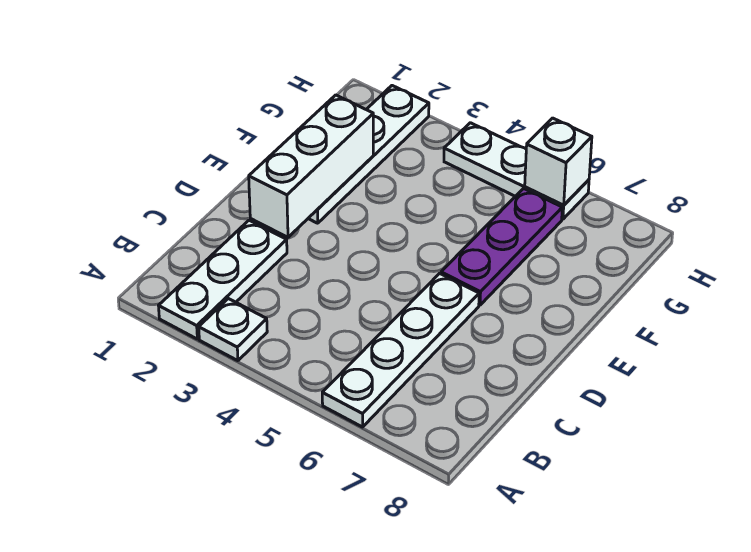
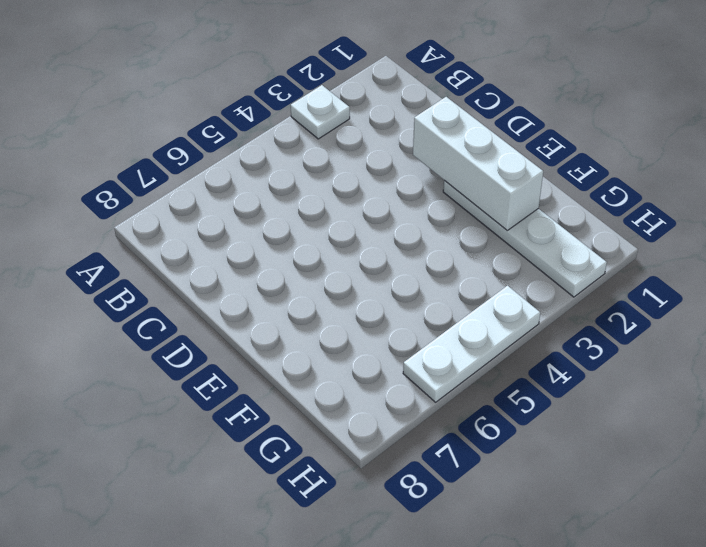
none -> white 1x3 plate [159,220,287,339]
none -> white 1x4 plate [322,273,479,427]

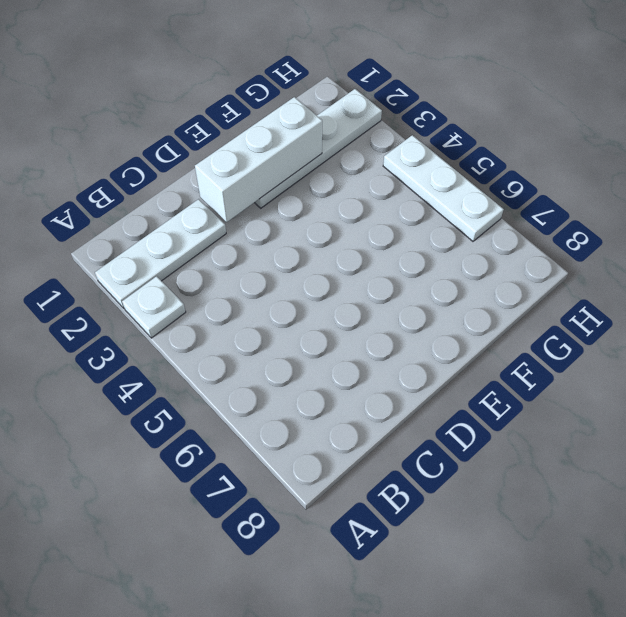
none -> white 1x4 plate [322,273,479,427]
none -> purple 1x3 plate [441,189,562,305]

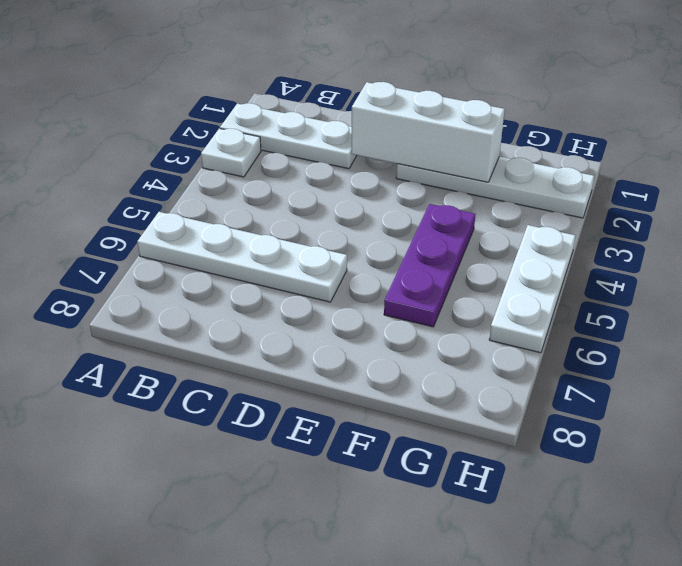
purple 1x3 plate [384,204,475,327] -> purple 1x3 plate turned to [441,189,562,305]
none -> white 1x1 brick [525,118,592,205]

